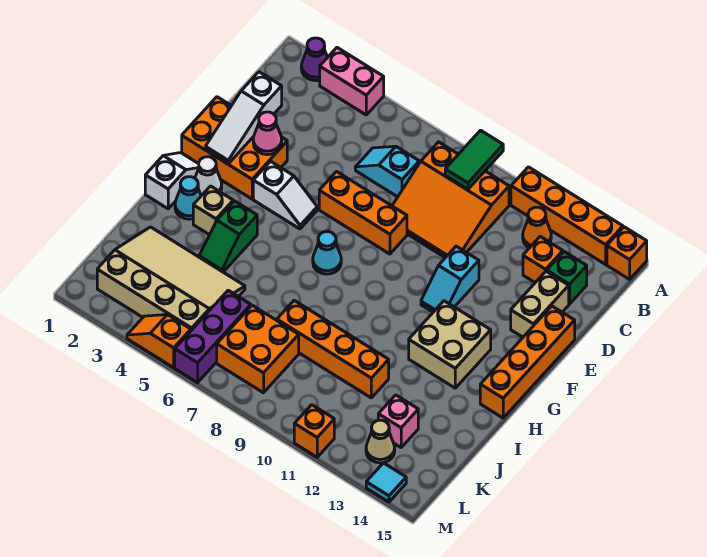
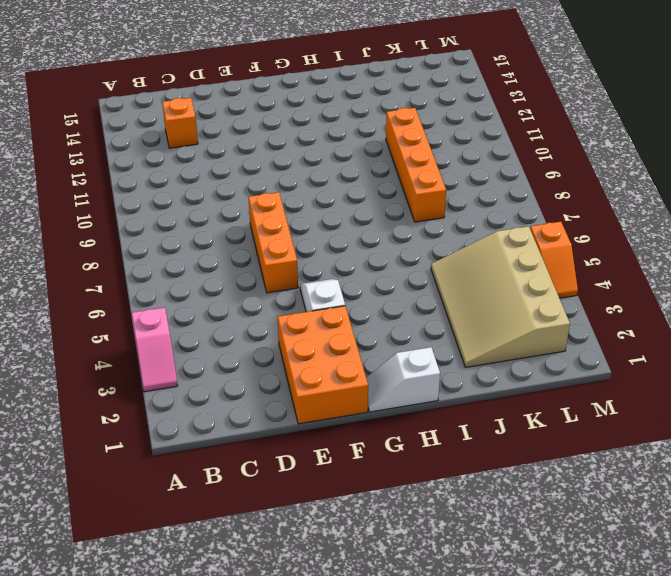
pink 1x2 slope [132,307,178,392] -> pink 1x2 brick [320,48,384,115]
none -> purple 1x1 cone [301,38,328,81]
none -> orange 1x4 brick [511,167,623,264]
none -> orange 1x1 brick [607,227,647,279]
none -> orange 3x3 slope [392,142,509,258]

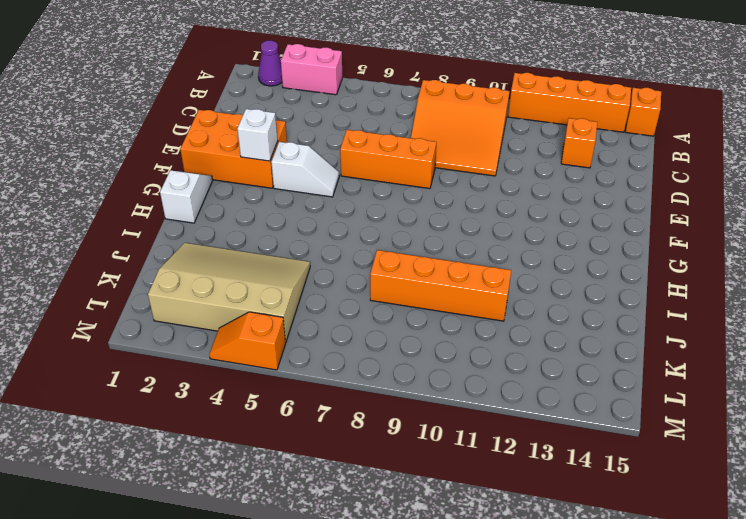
white 1x1 brick [237,109,278,161] -> none
none -> orange 1x1 cone [523,207,551,248]
none -> cyan 1x2 slope [355,146,419,197]
none -> green 1x1 brick [547,252,587,304]
none -> tan 1x2 brick [511,271,569,337]

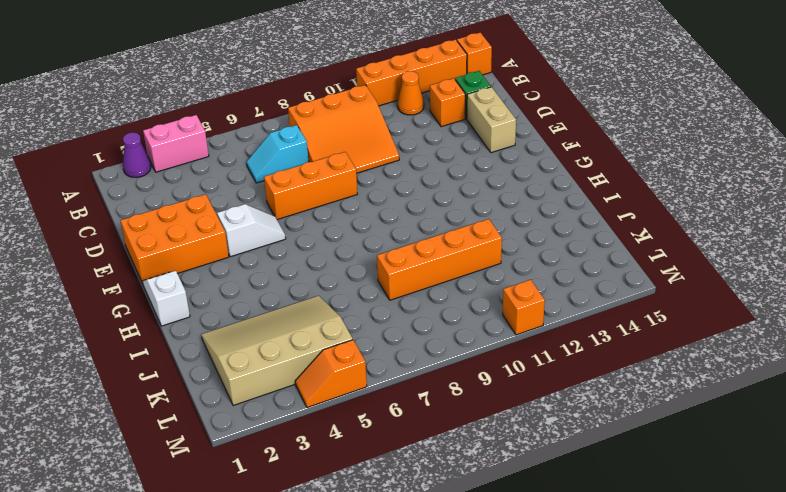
none -> cyan 1x2 slope [421,246,479,312]
none -> orange 1x4 brick [480,306,575,418]
none -> white 1x1 cone [195,157,222,196]
none -> cyan 1x1 cone [313,232,341,274]

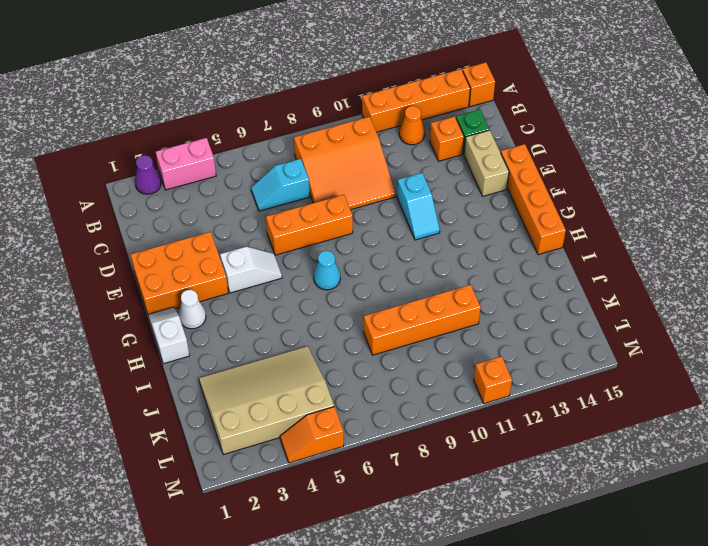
none -> tan 2x2 brick [409,301,491,388]
none -> cyan 1x1 cone [175,177,201,219]
none -> tan 1x1 brick [193,186,233,235]
none -> green 1x2 slope [199,201,257,272]

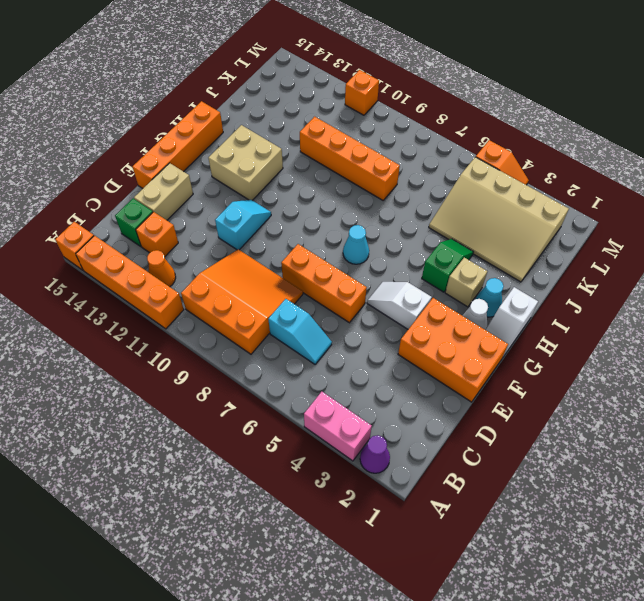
none -> purple 1x3 brick [175,290,251,383]
none -> orange 2x2 brick [217,305,299,393]
none -> pink 1x1 brick [378,395,418,447]
none -> tan 1x1 cone [366,420,395,463]

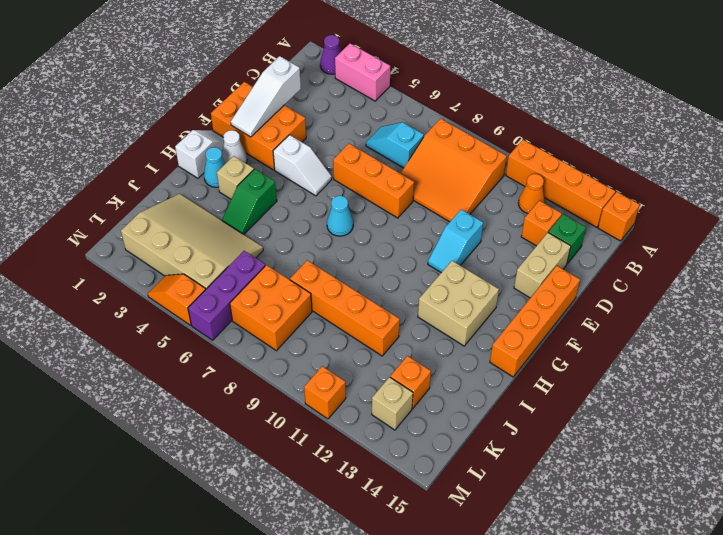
orange 1x1 brick [390,356,431,408] -> pink 1x1 brick [378,395,418,447]
tan 1x1 brick [372,377,413,430] -> tan 1x1 cone [366,420,395,463]
none -> cyan 1x1 tile [366,463,406,502]
none -> green 1x2 tile [445,130,503,189]
none -> pink 1x1 cone [253,112,282,155]

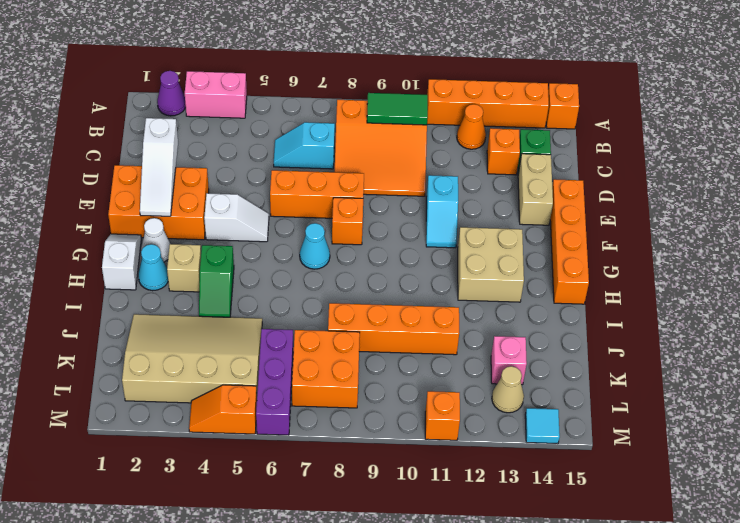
green 1x2 tile [367,93,428,125] -> green 1x2 tile turned to [445,130,503,189]
orange 1x1 brick [332,198,363,245] -> none
none -> pink 1x1 cone [253,112,282,155]

